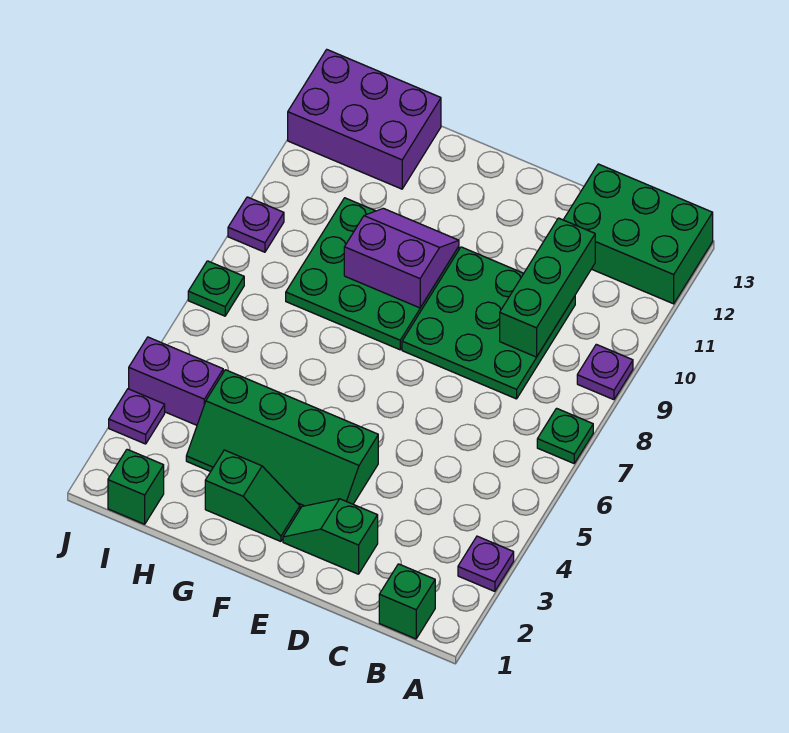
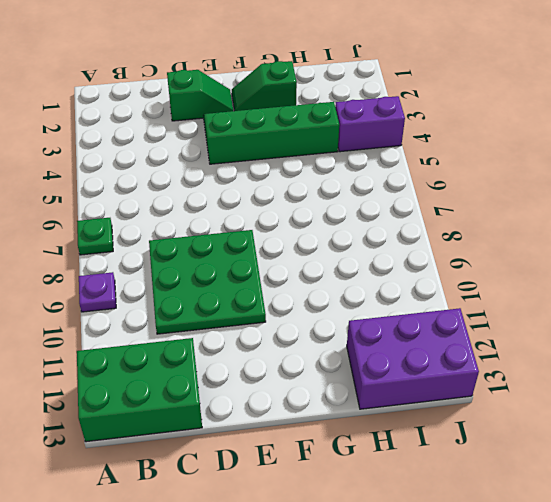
none -> purple 1x1 plate [458,536,514,591]
none -> green 1x1 brick [379,564,435,639]
none -> green 3x3 plate [286,198,459,350]

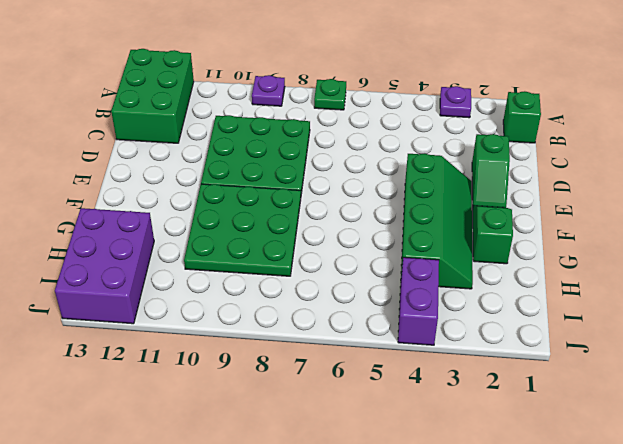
none -> green 1x1 brick [108,449,164,524]
none -> purple 1x1 plate [109,389,165,444]
none -> green 1x1 plate [188,261,244,316]

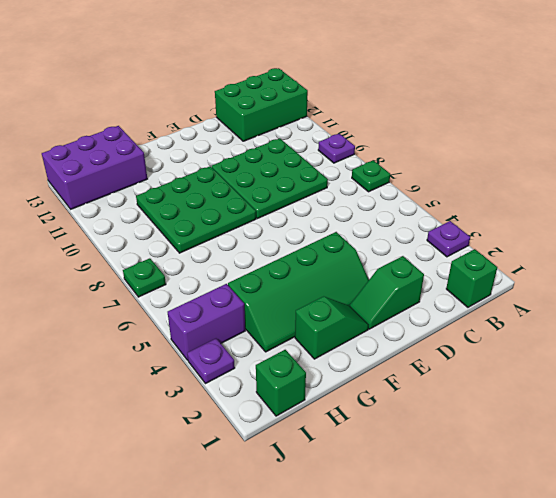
none -> purple 1x1 plate [228,197,284,252]
none -> green 1x3 brick [500,218,595,357]
none -> purple 2x2 slope [344,208,459,308]

